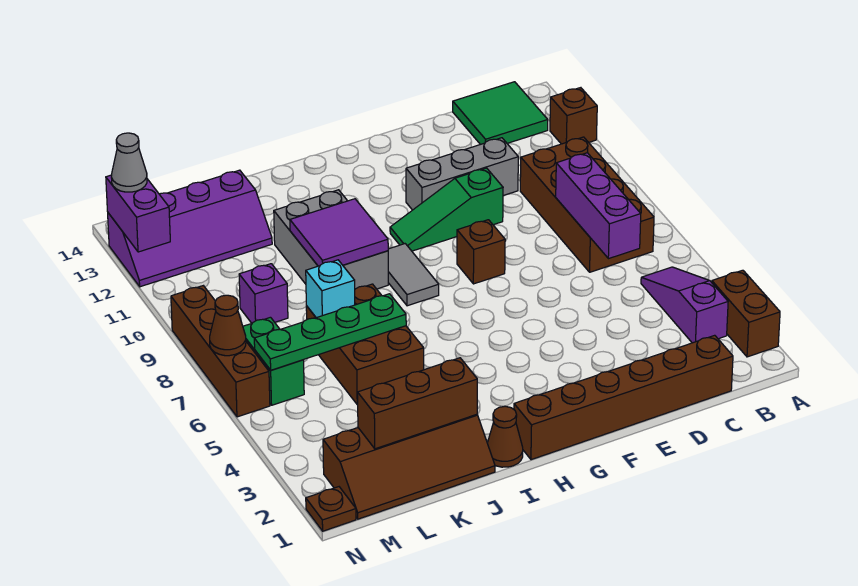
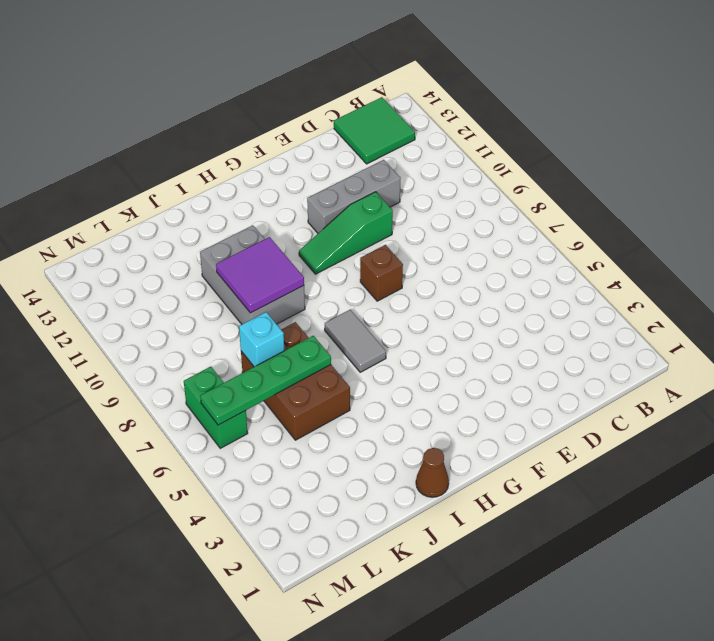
grey 1x2 tile [325,310,386,372] -> grey 1x2 tile moved to [388,244,439,306]
none -> brown 1x2 brick [712,270,780,357]
none -> brown 1x1 brick [550,88,597,144]
none -> purple 1x3 slope [641,267,728,343]

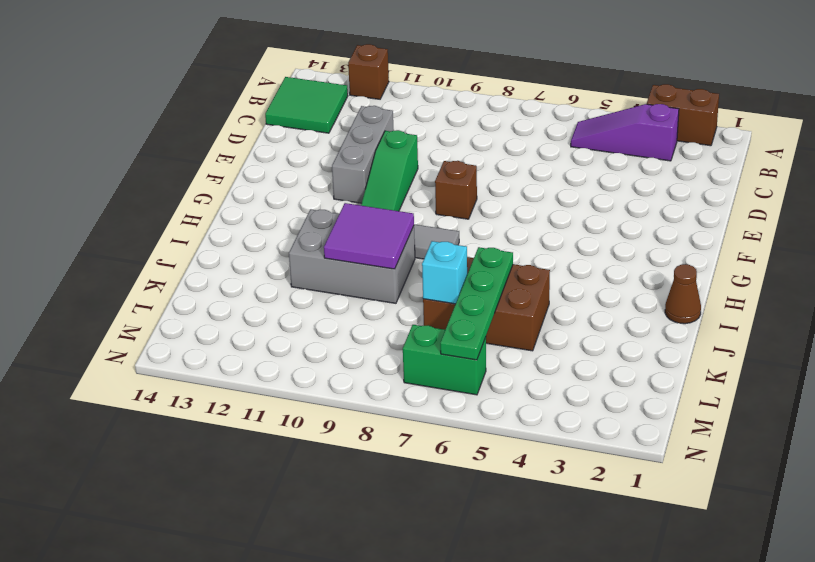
none -> brown 2x4 brick [520,137,654,272]
none -> brown 1x6 brick [514,335,733,460]
none -> brown 2x4 slope [323,414,495,519]

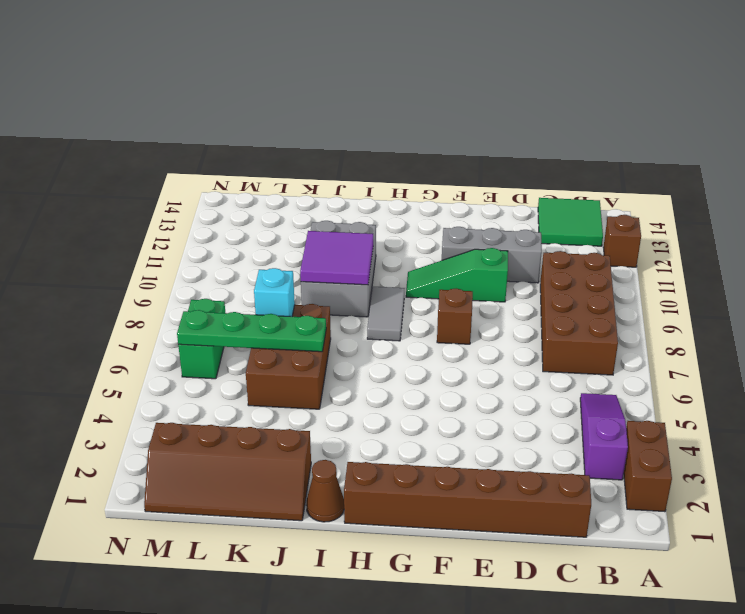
none -> purple 2x4 slope [108,170,272,287]
none -> purple 1x1 brick [239,264,288,323]
none -> brown 1x1 plate [306,487,356,531]

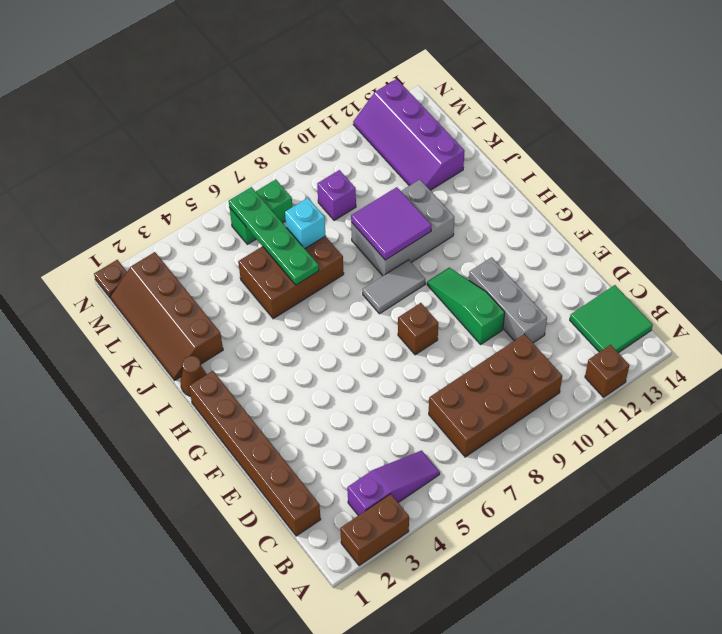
none -> brown 1x4 brick [171,286,270,417]
none -> purple 1x3 brick [556,153,641,259]
none -> brown 1x3 brick [357,358,477,449]

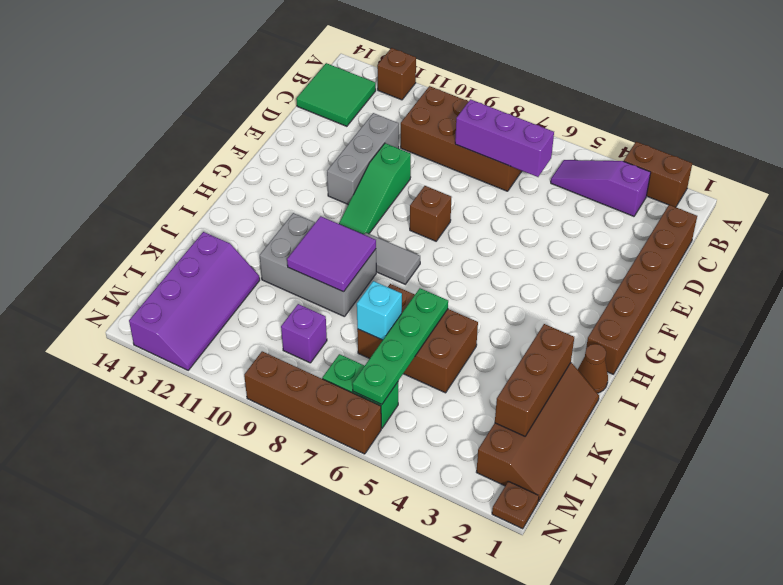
none -> brown 1x1 cone [210,295,246,356]
none -> purple 1x2 brick [106,175,170,252]
none -> grey 1x1 cone [111,133,147,192]

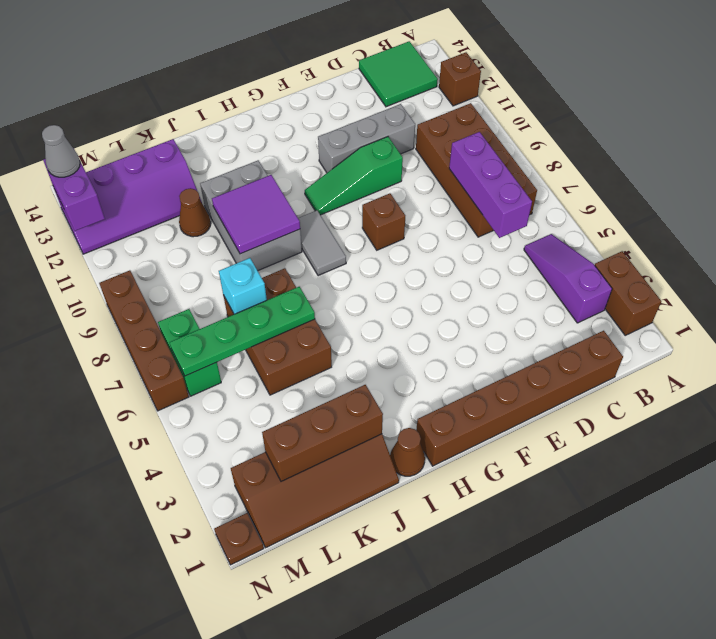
brown 1x1 cone [179,188,211,237] -> brown 1x1 cone moved to [210,295,246,356]
none -> purple 1x1 brick [239,264,288,323]

